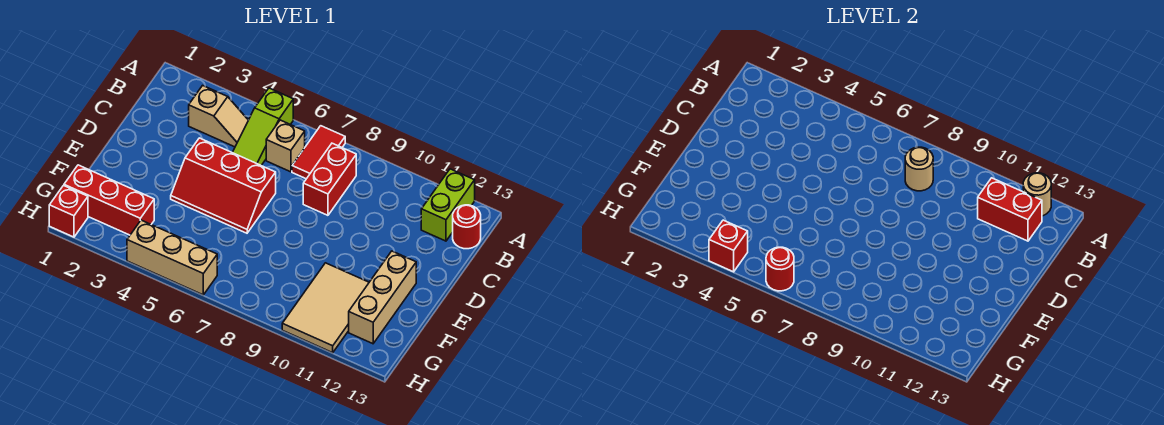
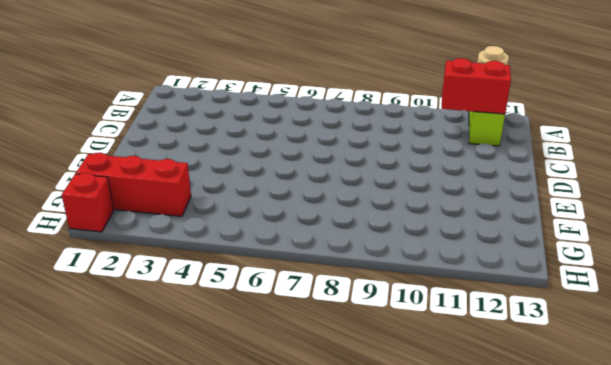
none -> lime 1x3 slope [232,88,293,165]
none -> red 1x2 tile [292,126,345,179]
none -> tan 1x2 slope [189,85,248,147]

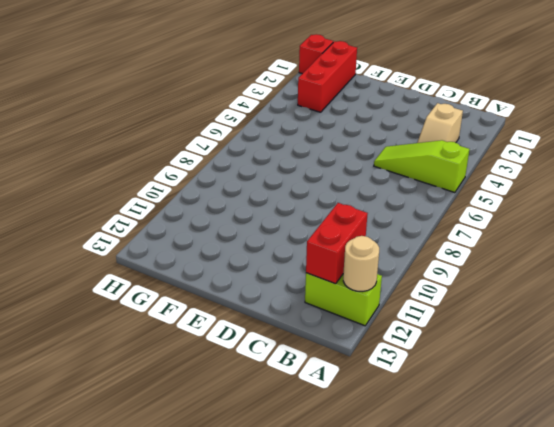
none -> red 1x2 tile [292,126,345,179]
none -> tan 1x1 brick [266,120,305,172]
none -> red 1x2 brick [303,143,356,215]

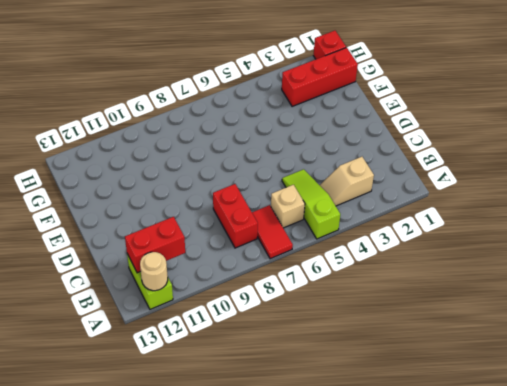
none -> red 1x1 round brick [453,205,481,249]
none -> red 2x3 slope [171,138,276,233]
none -> tan 1x3 brick [349,251,416,344]

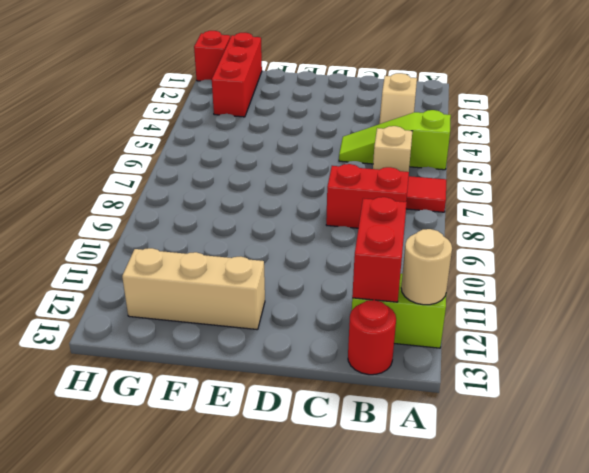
none -> red 2x3 slope [171,138,276,233]
none -> tan 2x3 tile [282,263,369,353]
none -> tan 1x3 brick [127,220,217,295]

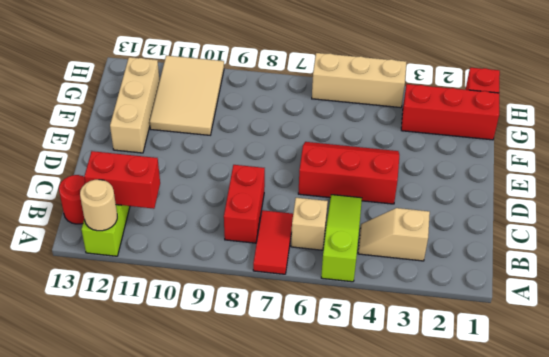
none -> tan 1x1 round brick [905,147,933,191]
none -> red 1x1 brick [709,220,748,272]
none -> red 1x1 round brick [766,247,794,291]

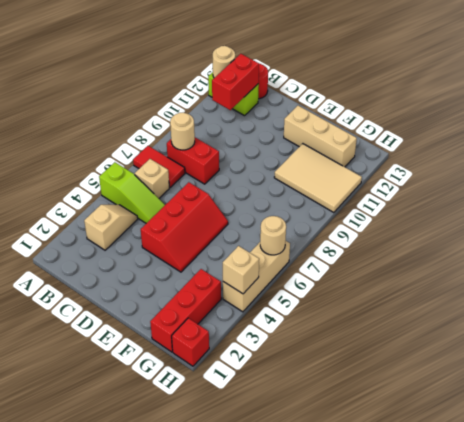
tan 1x1 brick [223,246,259,294] -> red 1x1 brick [709,220,748,272]
tan 1x1 round brick [260,216,286,255] -> red 1x1 round brick [766,247,794,291]

